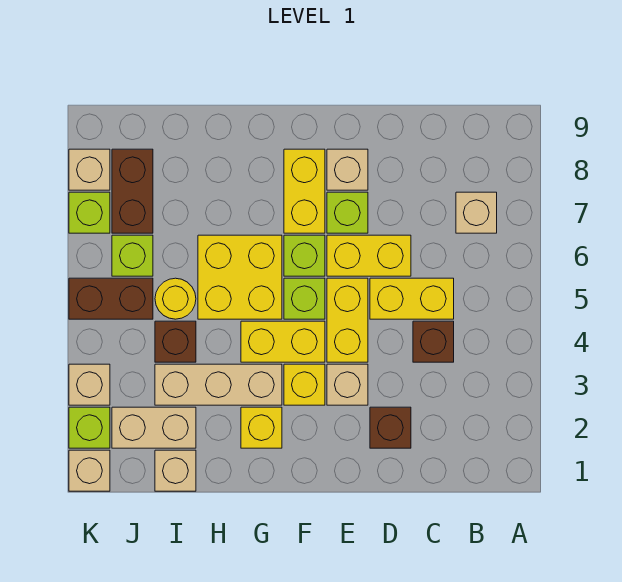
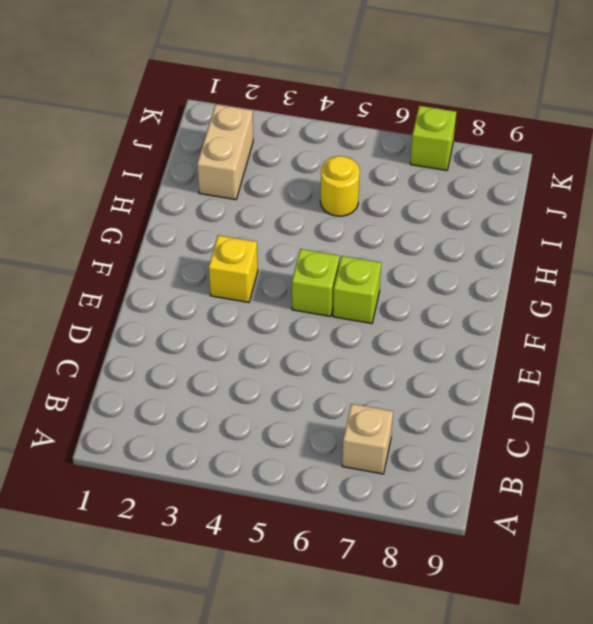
none -> brown 1x1 brick [413,321,454,362]
none -> yellow 1x2 brick [370,278,454,319]
none -> brown 1x1 brick [370,407,411,448]

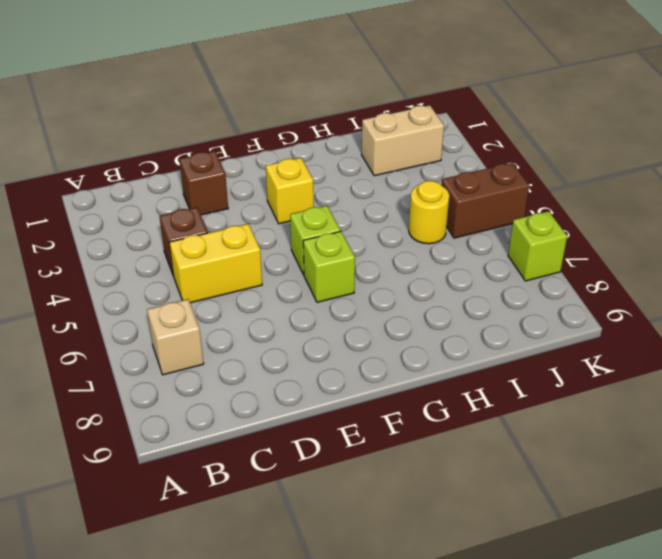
none -> yellow 1x2 brick [327,235,411,276]
none -> tan 1x1 brick [327,364,368,405]
none -> yellow 1x2 brick [327,278,368,362]

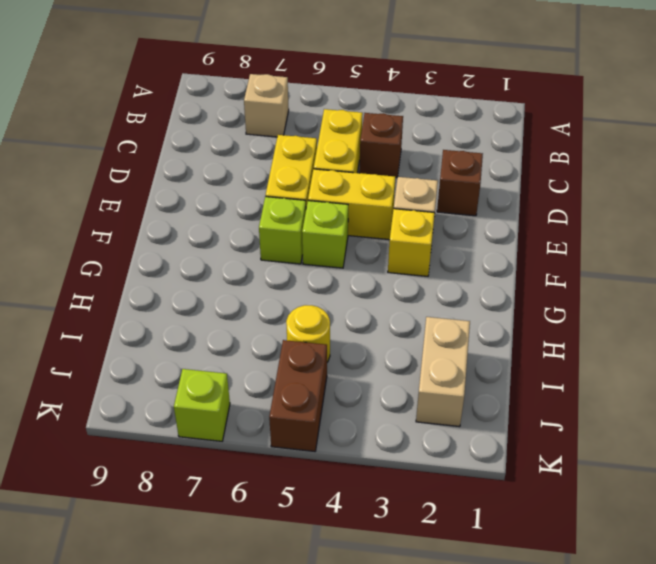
none -> lime 1x1 brick [327,192,368,233]
none -> tan 1x1 brick [327,149,368,190]
none -> yellow 1x2 brick [241,321,325,362]

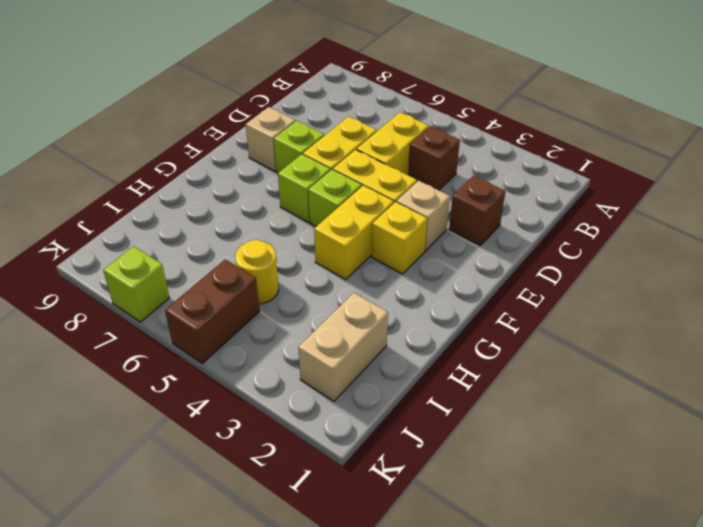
none -> tan 1x1 brick [456,192,497,233]
none -> yellow 1x2 brick [284,149,325,233]
none -> yellow 1x1 brick [241,407,282,448]

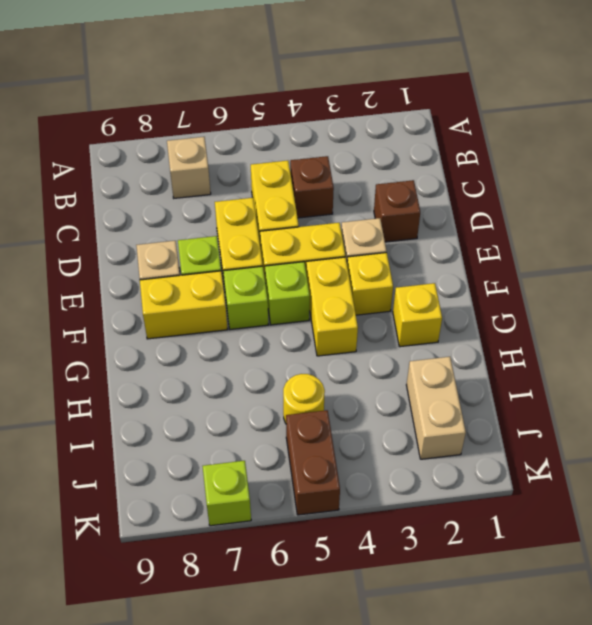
none -> tan 1x3 brick [155,364,282,405]
none -> yellow 2x2 brick [198,235,282,319]
none -> tan 1x1 brick [155,450,196,491]

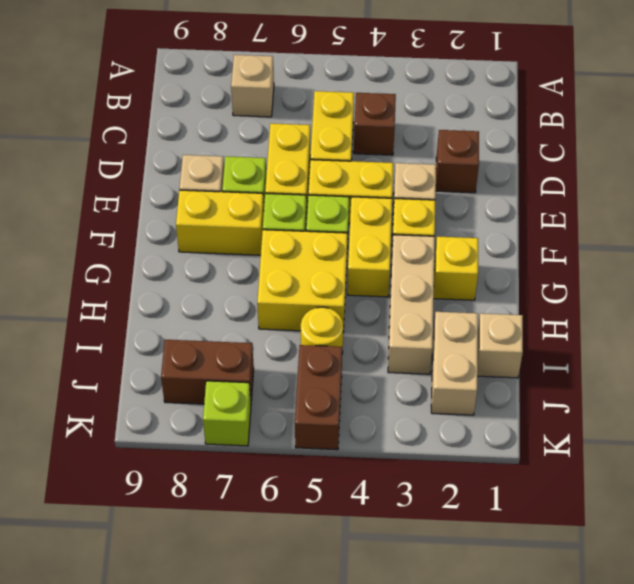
none -> brown 1x1 brick [155,321,196,362]
none -> lime 1x1 brick [112,235,153,276]
none -> tan 1x1 brick [69,450,110,491]

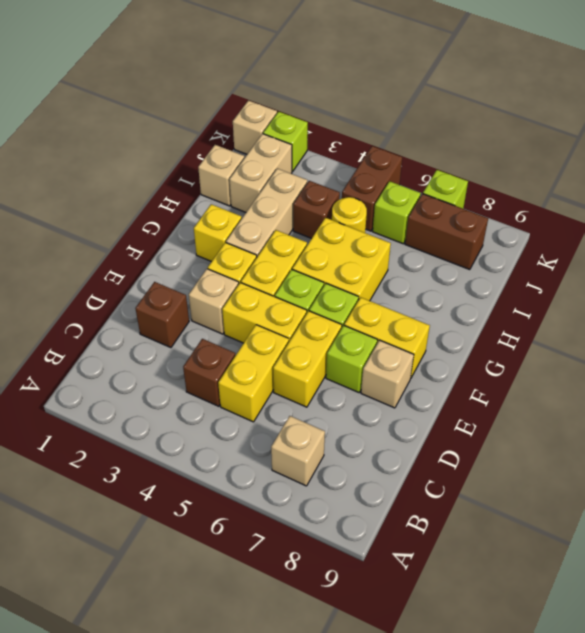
none -> tan 1x1 brick [69,364,110,405]
none -> tan 1x1 brick [69,149,110,190]

